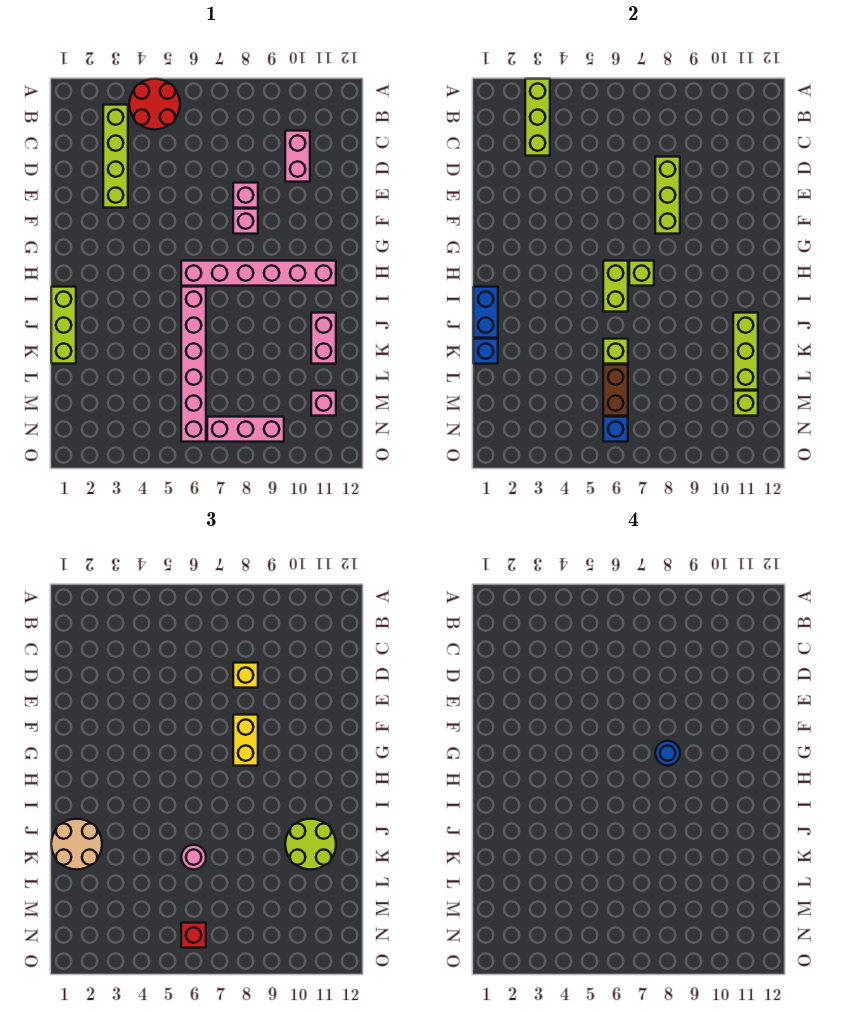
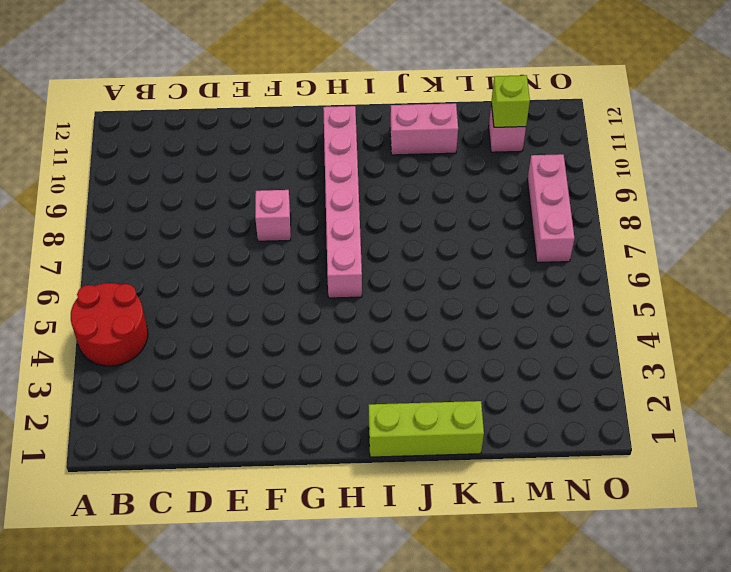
none -> lime 1x4 brick [103,105,128,208]
none -> pink 1x2 brick [285,131,310,182]
none -> pink 1x1 brick [233,183,258,208]

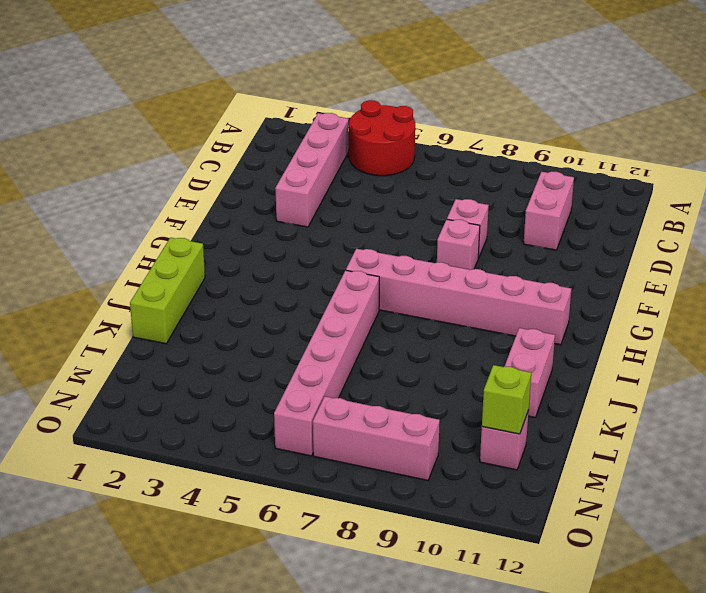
pink 1x4 brick [275,113,349,227] -> lime 1x4 brick [103,105,128,208]
none -> lime 1x3 brick [525,79,550,156]
none -> lime 1x3 brick [655,157,680,234]
none -> lime 1x2 brick [603,261,628,312]

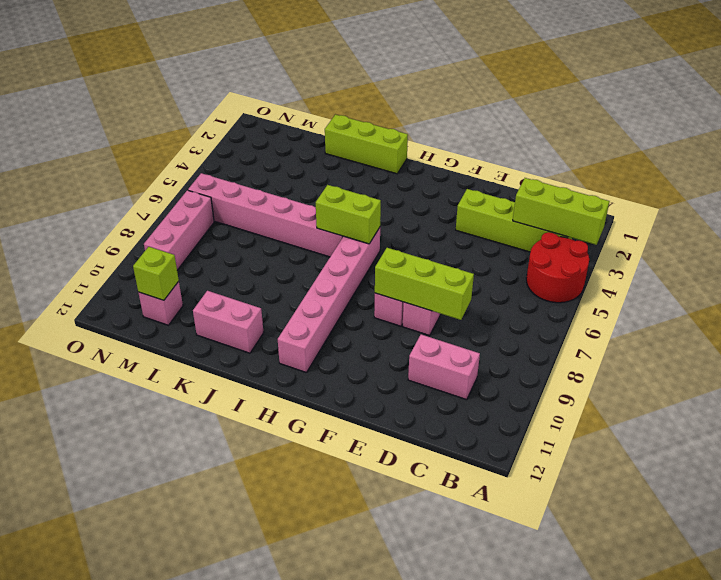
none -> lime 1x1 brick [629,261,654,286]
none -> blue 1x2 brick [473,287,498,338]
none -> lime 1x3 brick [733,313,758,390]

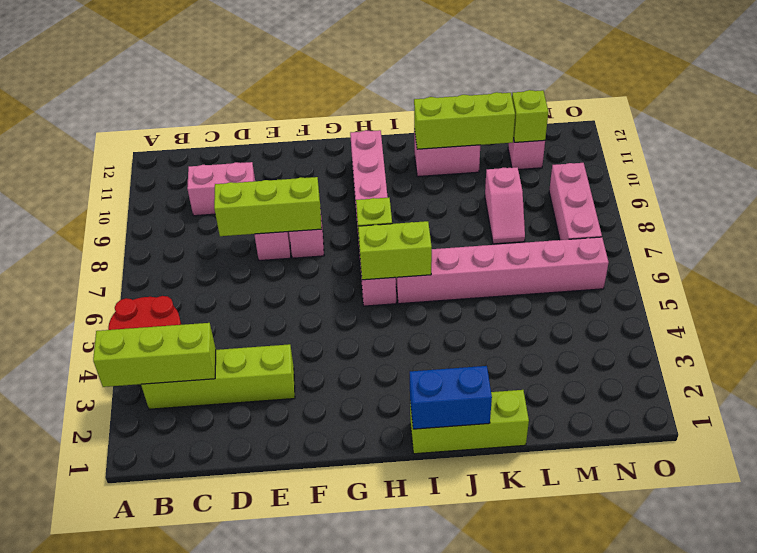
pink 1x2 slope [485,167,525,244] -> none
none -> blue 1x1 brick [473,339,498,364]
none -> lime 1x1 brick [603,339,628,364]
none -> brown 1x2 brick [603,365,628,416]

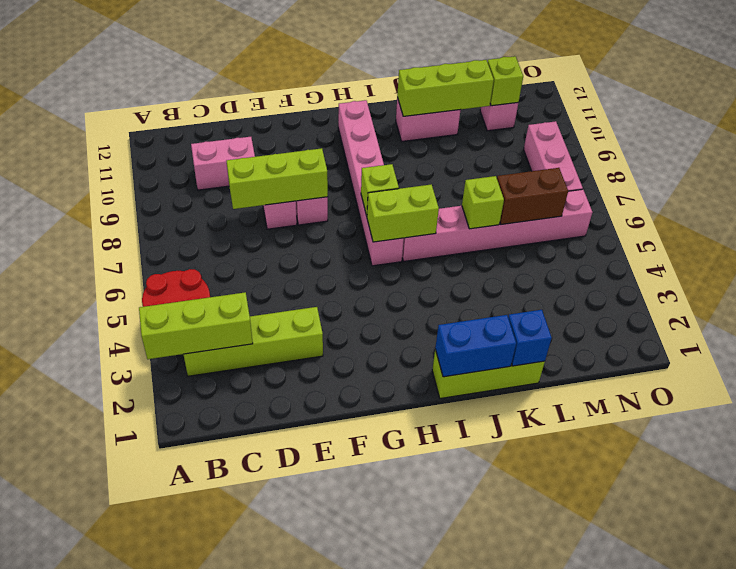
none -> blue 1x1 brick [603,417,628,442]
none -> yellow 1x1 brick [233,663,258,688]
none -> yellow 1x2 brick [233,715,258,766]

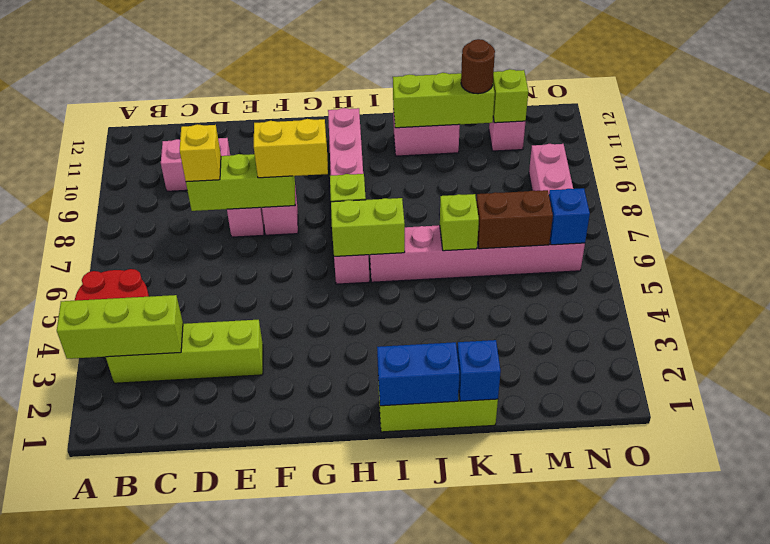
brown 1x1 round brick [461,39,495,94] -> none
none -> tan 2x2 round brick [51,819,102,870]
none -> lime 2x2 round brick [285,819,336,870]
none -> pink 1x1 round brick [181,845,206,870]

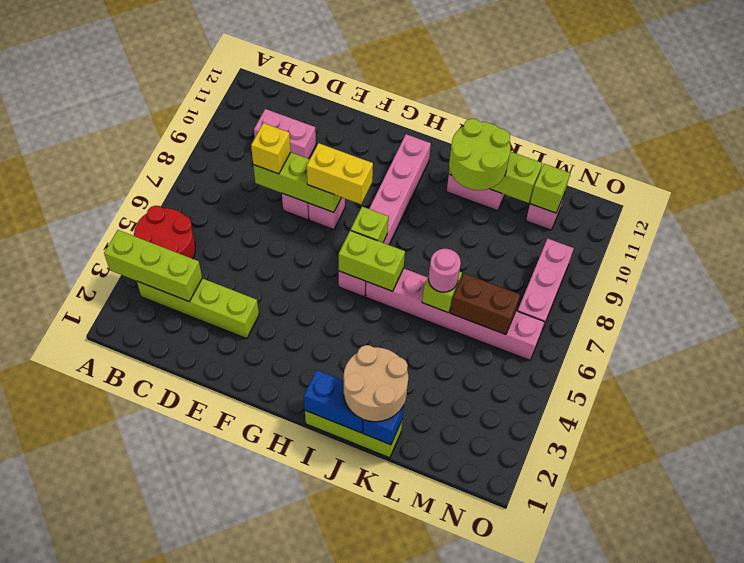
none -> blue 1x1 brick [603,417,628,442]
none -> red 1x1 brick [181,923,206,948]
none -> blue 1x1 round brick [655,741,680,766]

